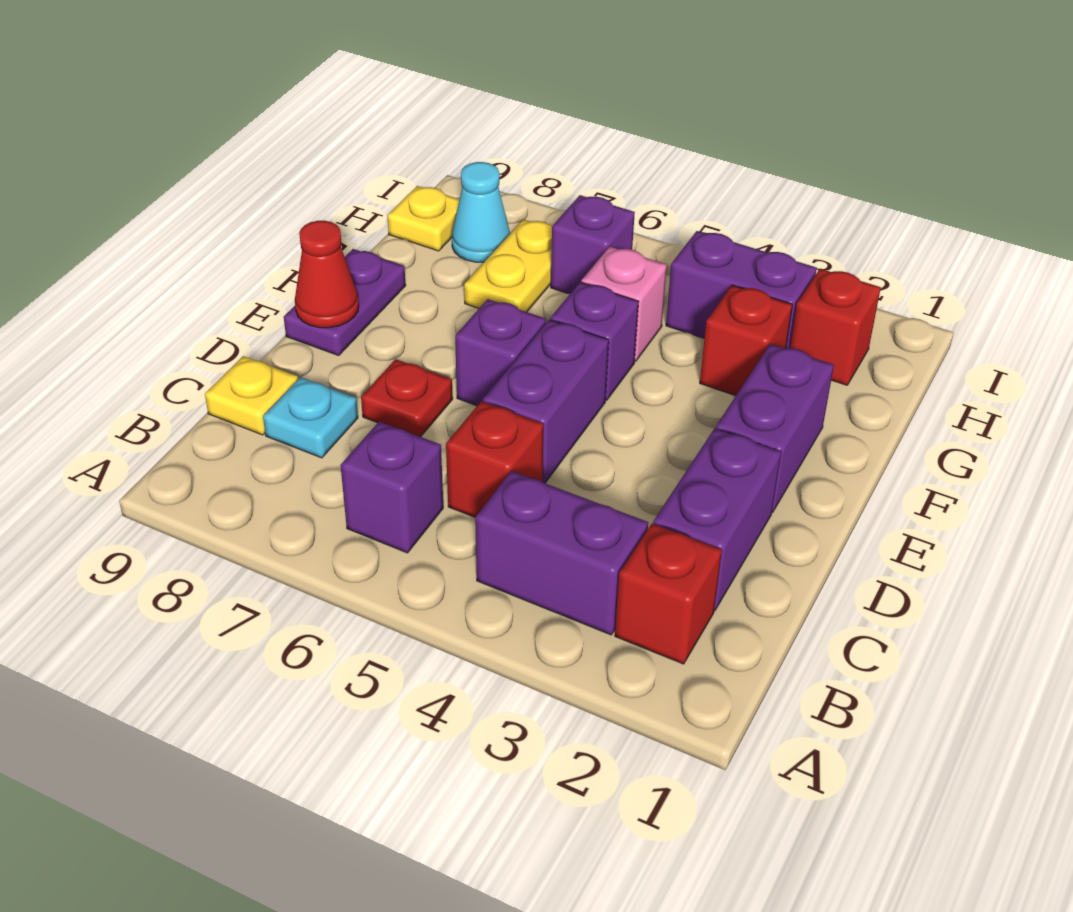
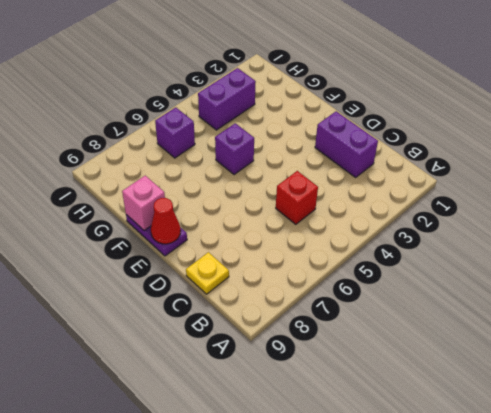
pink 1x1 brick [122,176,165,231] -> pink 1x1 brick moved to [581,247,667,362]
none -> red 1x1 brick [615,524,722,664]
none -> purple 1x2 brick [475,471,648,635]
none -> purple 1x1 brick [341,422,443,553]

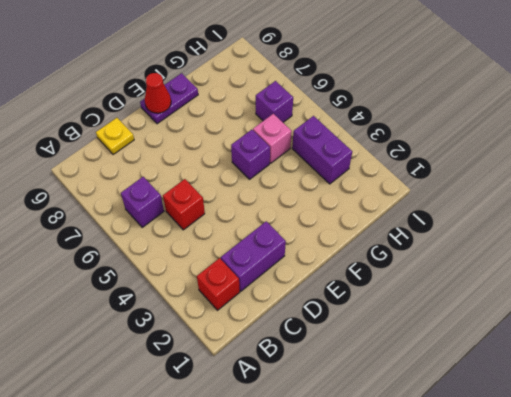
none -> purple 1x2 brick [475,471,648,635]
none -> cyan 1x1 plate [263,377,358,458]
none -> purple 1x2 brick [483,320,609,483]

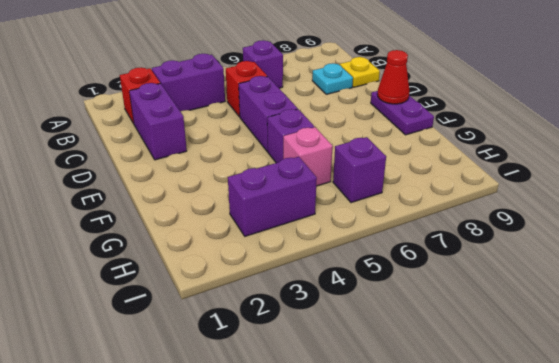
none -> red 1x1 plate [361,359,453,437]
none -> purple 1x2 brick [716,344,834,512]
none -> purple 1x1 brick [455,299,546,405]

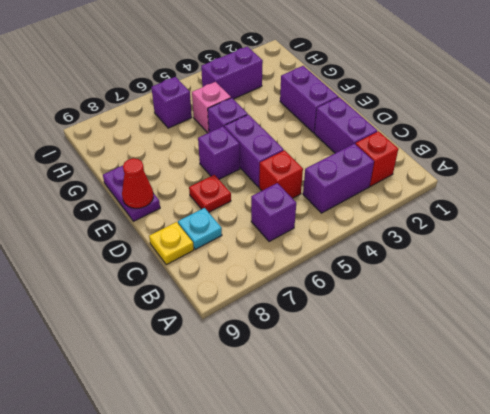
none -> red 1x1 brick [700,285,792,396]
none -> yellow 1x2 plate [464,219,552,312]
none -> red 1x1 brick [790,269,881,385]

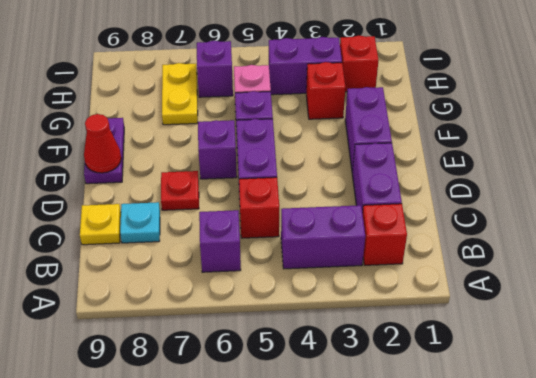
none -> cyan 1x1 cone [452,162,510,262]
none -> yellow 1x1 plate [387,186,460,251]

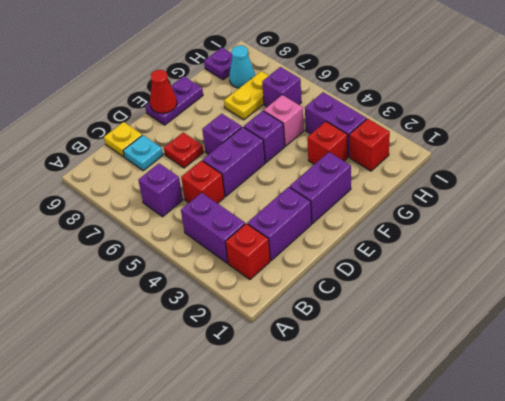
purple 1x1 plate [204,48,232,80] -> yellow 1x1 plate [387,186,460,251]

